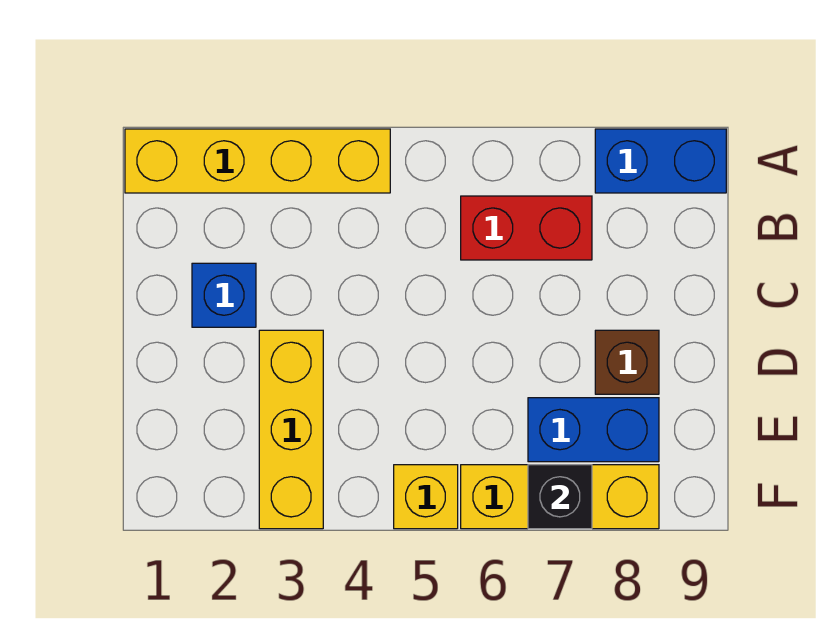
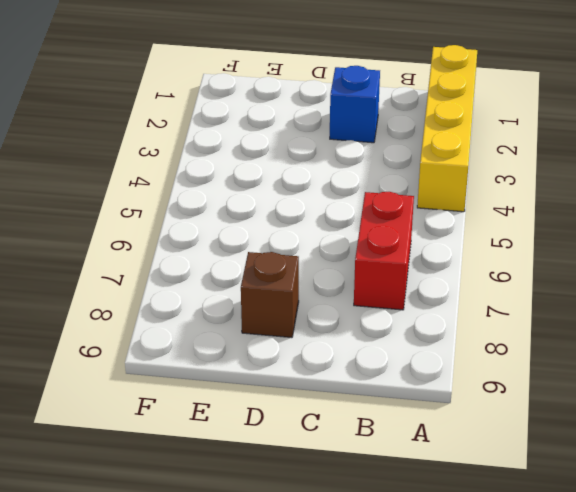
none -> blue 1x2 brick [595,129,726,193]
none -> yellow 1x3 brick [259,330,323,529]

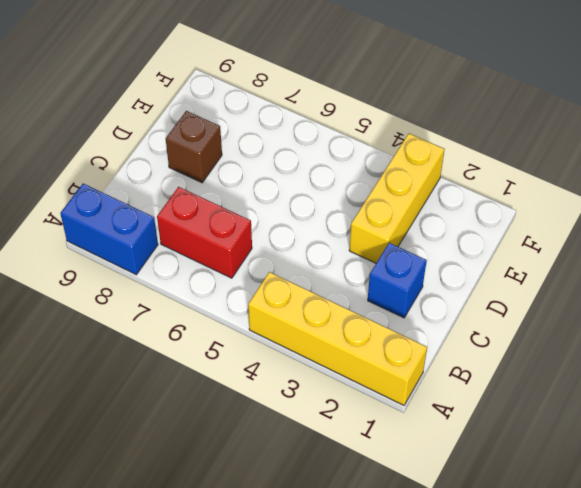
none -> blue 1x2 brick [528,398,659,462]
none -> yellow 1x1 brick [394,465,458,529]

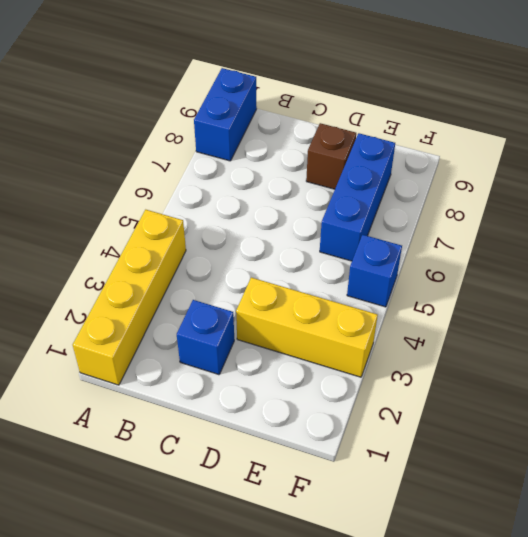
blue 1x3 brick [320,133,395,261] -> blue 1x2 brick [528,398,659,462]
blue 1x1 brick [347,235,402,307] -> yellow 1x1 brick [394,465,458,529]
none -> red 1x2 brick [461,196,592,260]
none -> yellow 1x3 brick [461,465,659,529]

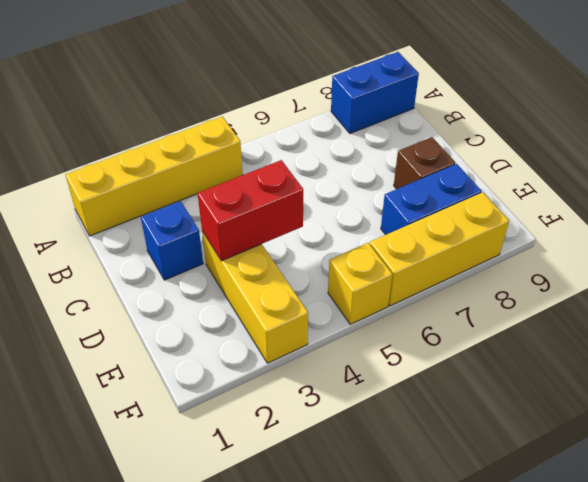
red 1x2 brick [197,160,303,261] -> red 1x2 brick moved to [461,196,592,260]
none -> black 1x1 brick [528,465,592,529]

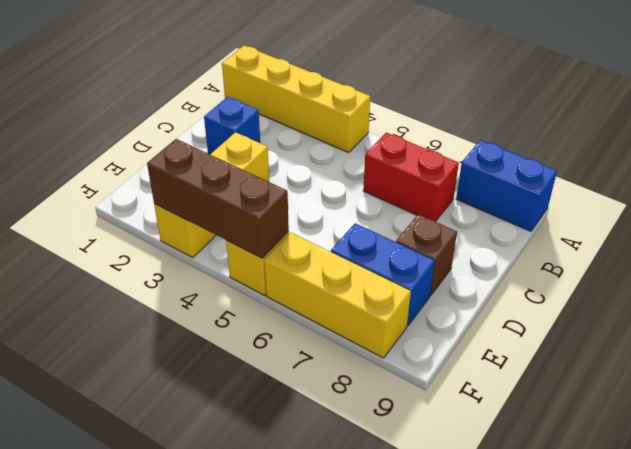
brown 1x3 brick [147,139,289,258] -> none
none -> black 1x1 brick [528,465,592,529]

